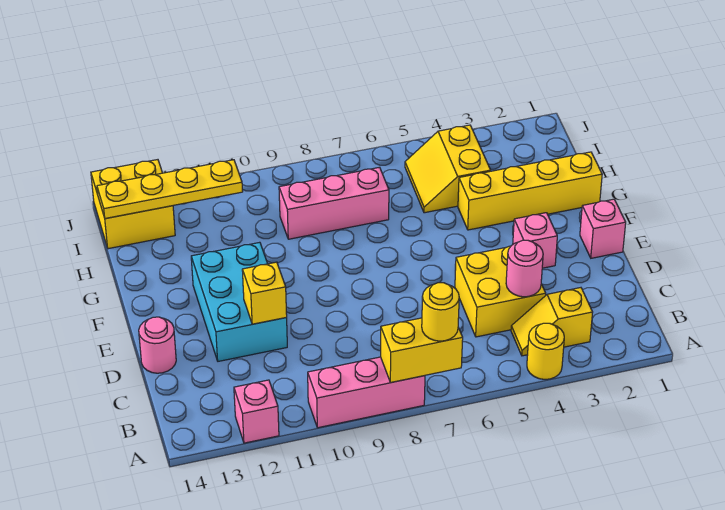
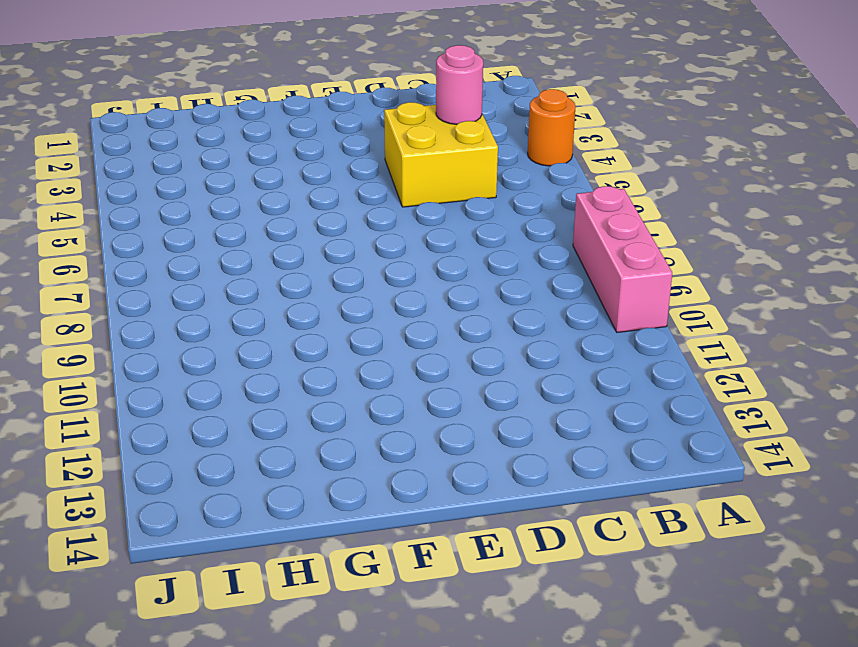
orange 1x1 round brick [528,89,575,166] -> yellow 1x1 round brick [527,323,564,379]
none -> pink 1x1 brick [234,380,279,443]
none -> yellow 1x2 slope [511,288,593,356]
none -> cyan 2x3 brick [191,242,287,361]

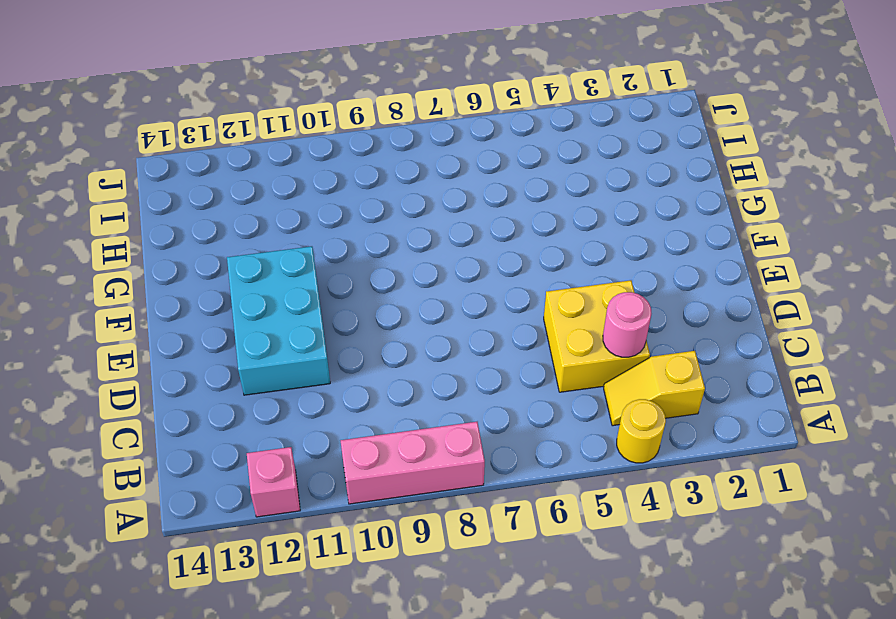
none -> pink 1x1 round brick [139,317,176,373]
none -> pink 1x1 brick [580,199,626,258]
none -> pink 1x1 brick [513,213,557,268]

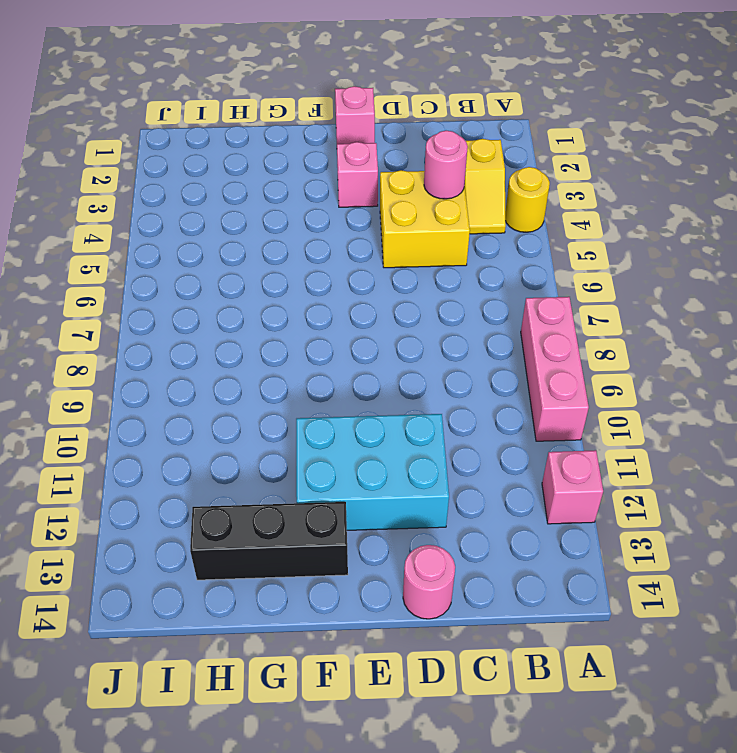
black 1x3 brick [190,502,348,580] -> none
none -> yellow 1x4 brick [458,152,602,230]
none -> yellow 2x2 slope [405,125,491,213]
none -> pink 1x3 brick [279,167,389,239]

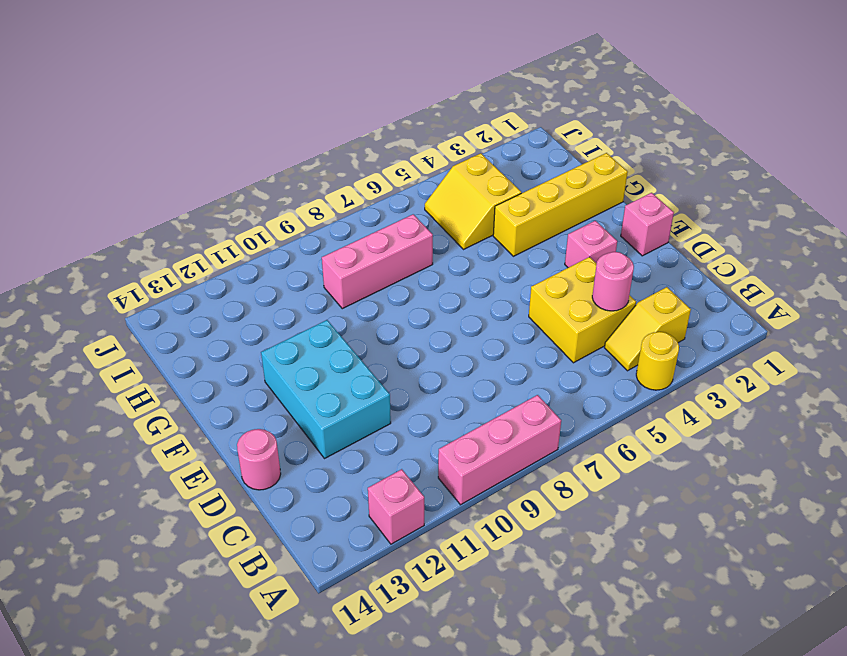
none -> yellow 2x2 brick [91,160,175,249]
none -> yellow 1x2 brick [381,318,463,382]
none -> yellow 1x1 brick [242,262,287,324]

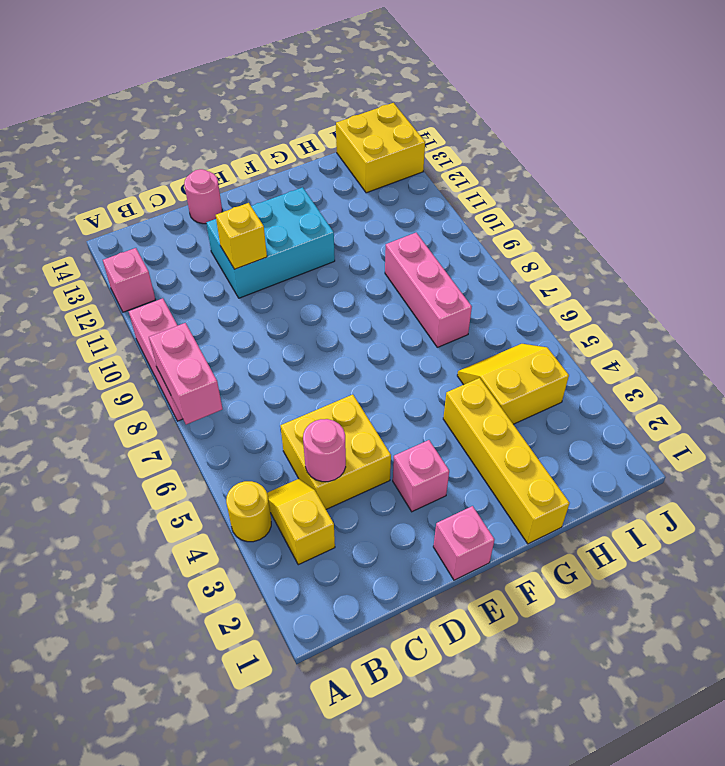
pink 1x2 brick [149,323,222,425] -> yellow 1x2 brick [381,318,463,382]
none -> yellow 1x4 plate [97,160,243,219]
none -> yellow 1x1 round brick [422,283,459,341]

